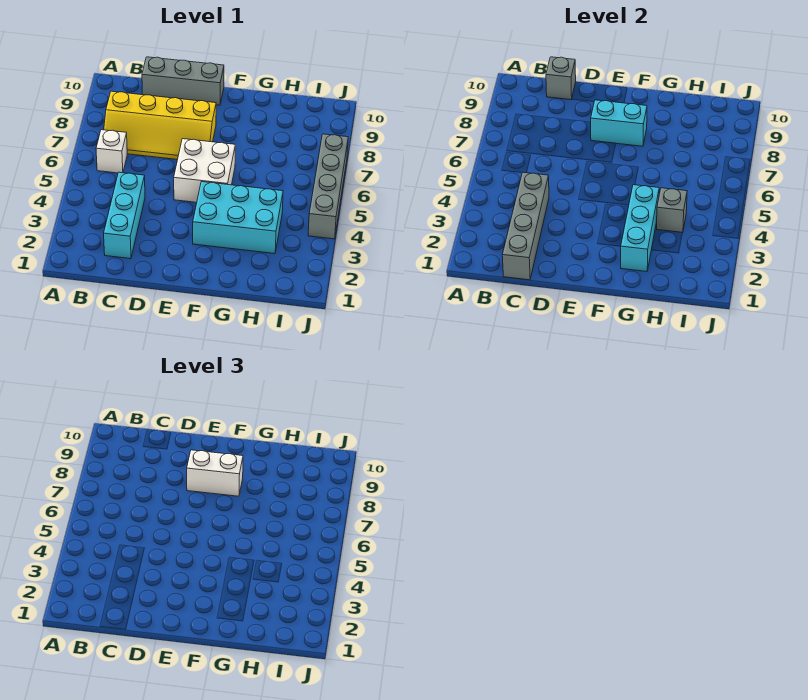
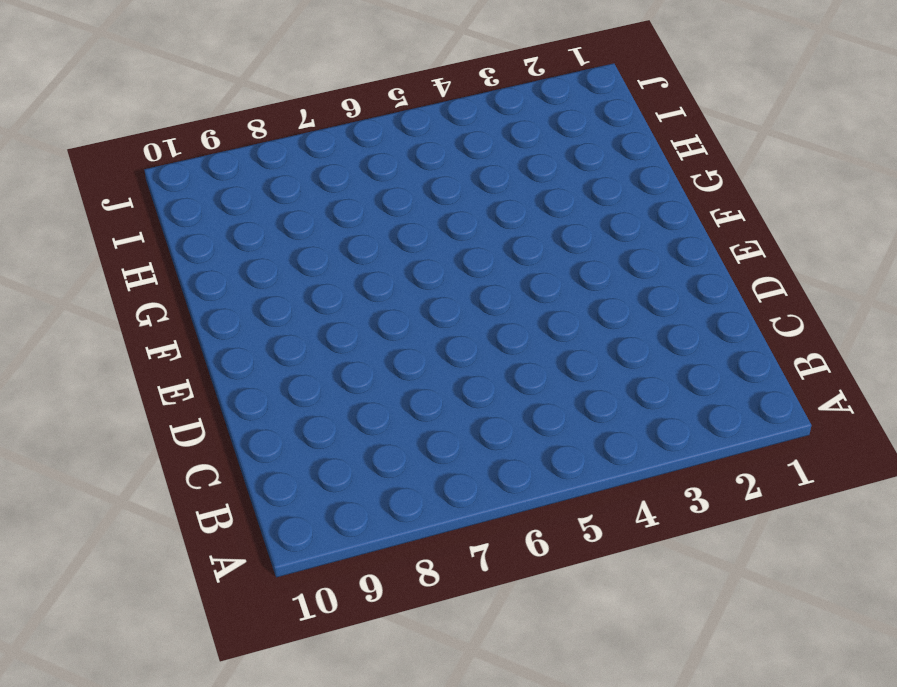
none -> white 1x1 brick [96,130,127,173]
none -> yellow 2x4 slope [104,91,216,160]
none -> cyan 1x3 brick [104,172,145,259]

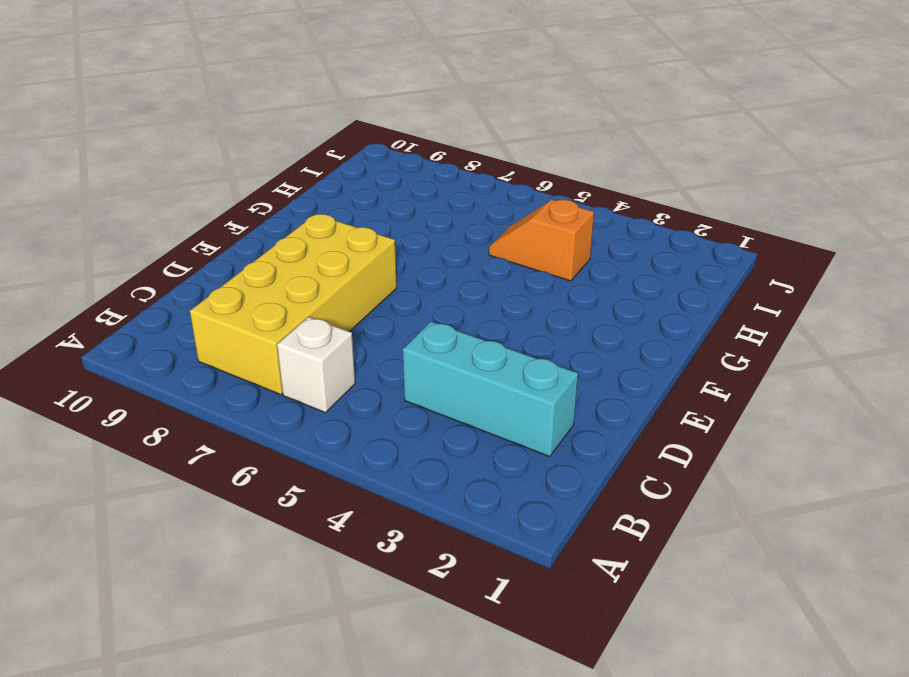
yellow 2x4 brick [190,214,397,395] -> yellow 2x4 slope [104,91,216,160]
orange 1x2 slope [489,200,594,281] -> cyan 2x3 brick [193,182,283,254]
none -> grey 1x3 brick [142,57,224,105]
none -> white 2x2 brick [174,139,235,202]
none -> grey 1x4 brick [308,134,348,239]

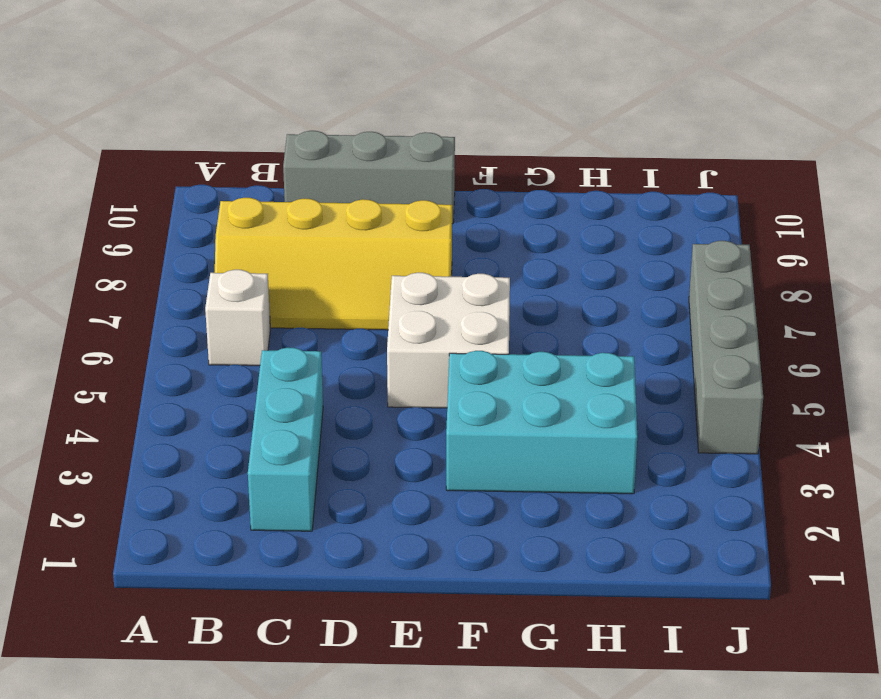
none -> grey 1x4 brick [502,172,549,280]
none -> grey 1x1 brick [546,57,576,100]
none -> cyan 1x2 brick [591,100,647,146]

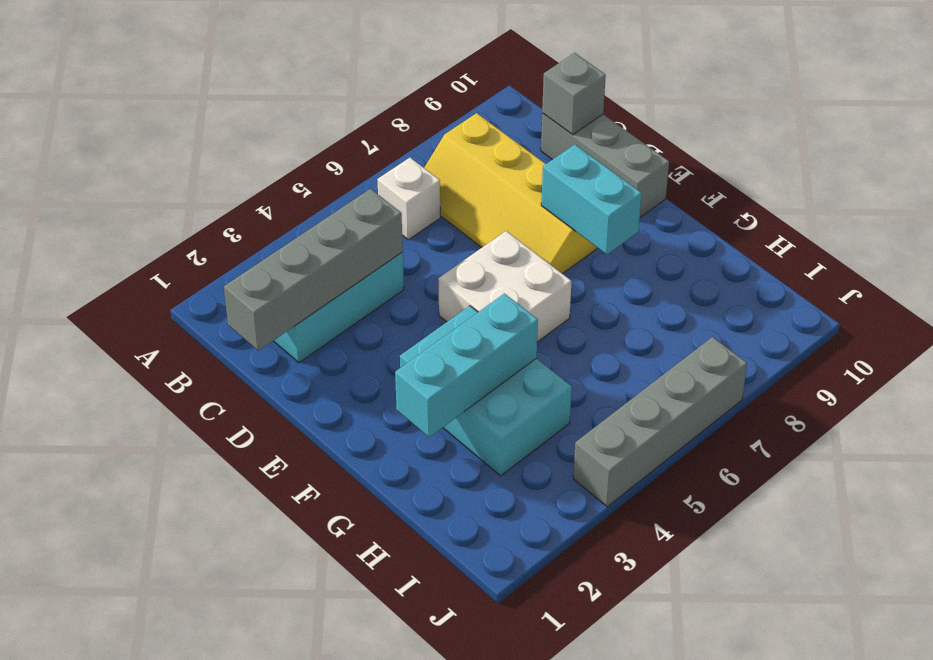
none -> grey 1x1 brick [657,188,687,233]
none -> white 1x2 brick [187,450,243,496]

